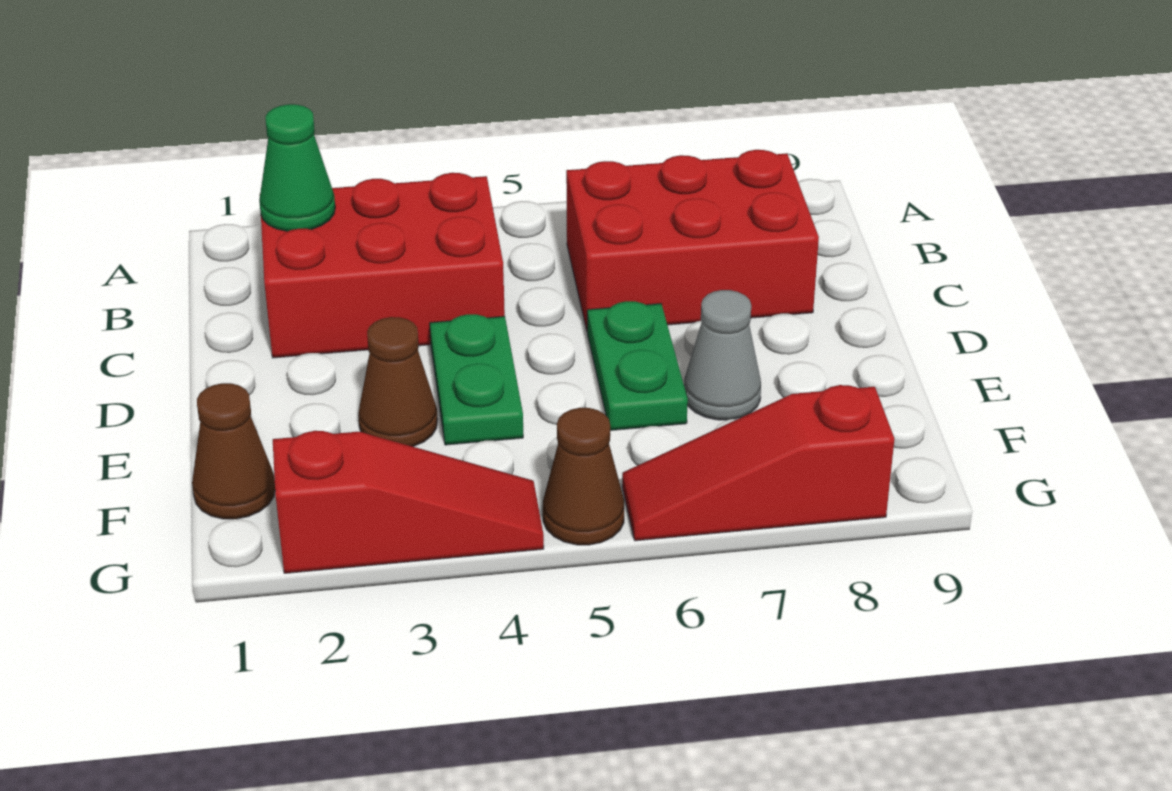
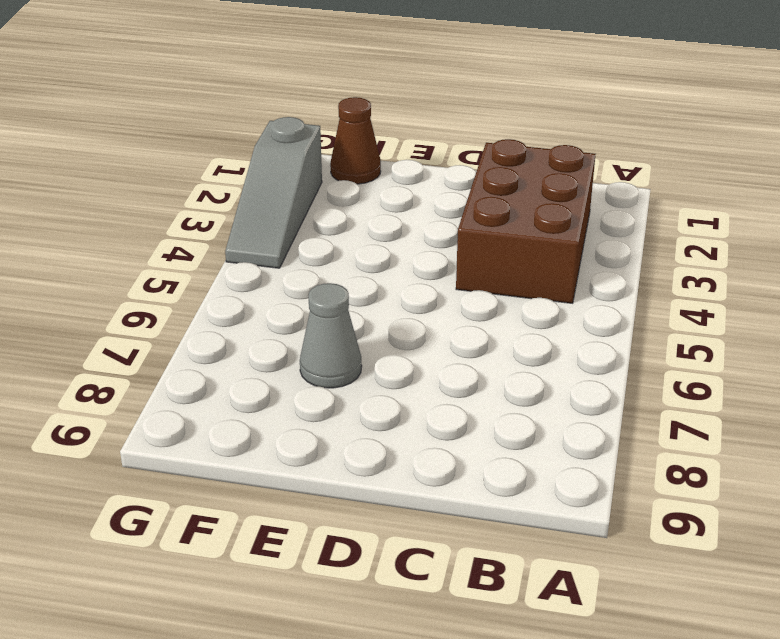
brown 2x3 brick [456,139,595,303] -> red 2x3 brick [261,173,505,358]
grey 1x3 slope [225,117,322,268] -> red 1x3 slope [273,431,544,573]
none -> red 2x3 brick [566,150,819,330]
none -> green 1x2 plate [430,314,523,445]

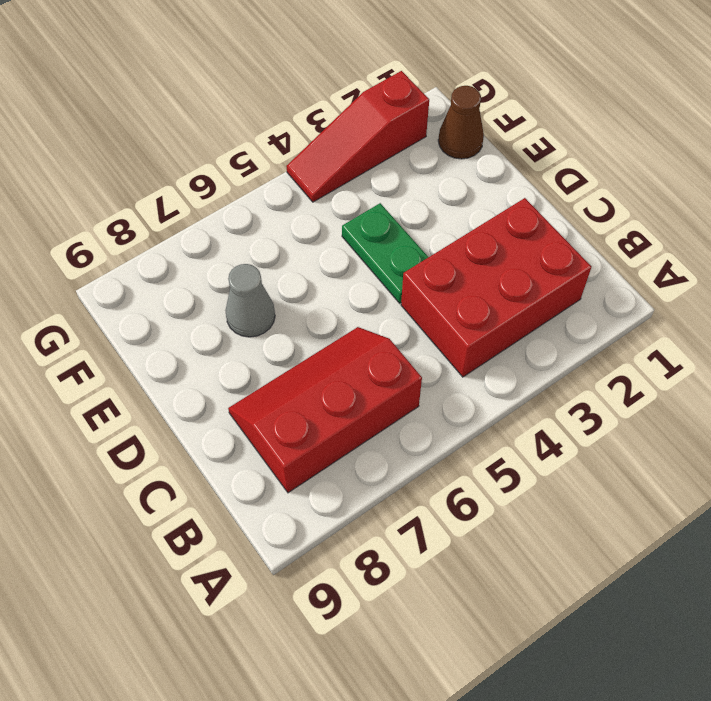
red 2x3 slope [228,327,422,493] -> red 2x3 brick [566,150,819,330]
none -> green 1x2 plate [587,301,688,430]
none -> brown 1x1 cone [358,317,437,447]

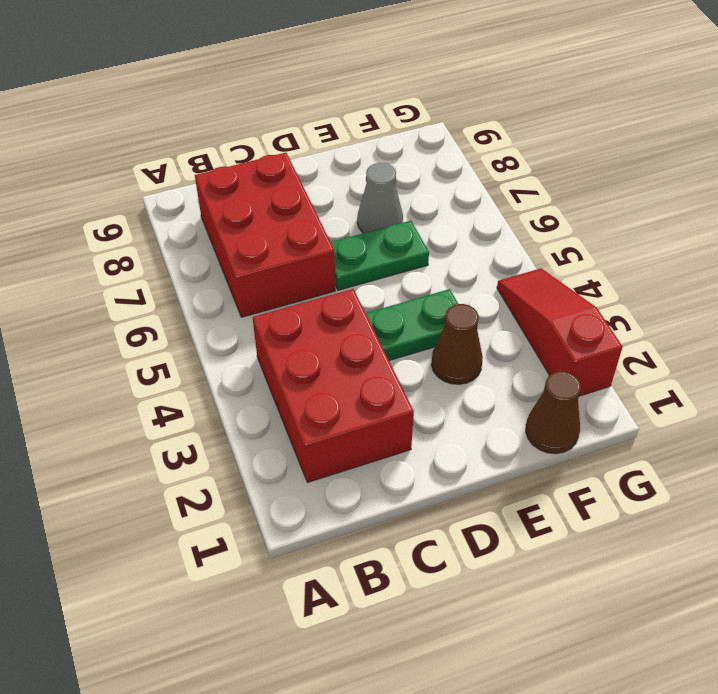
none -> brown 1x1 cone [543,408,624,545]
none -> red 1x3 slope [622,385,894,541]

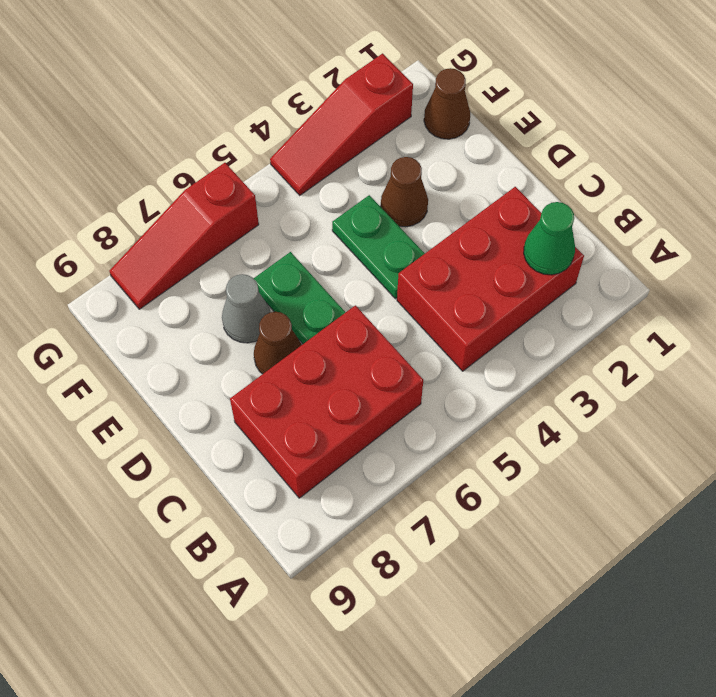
brown 1x1 cone [254,312,302,374] -> brown 1x1 cone moved to [543,408,624,545]
red 1x3 slope [109,163,259,309] -> red 1x3 slope turned to [622,385,894,541]

